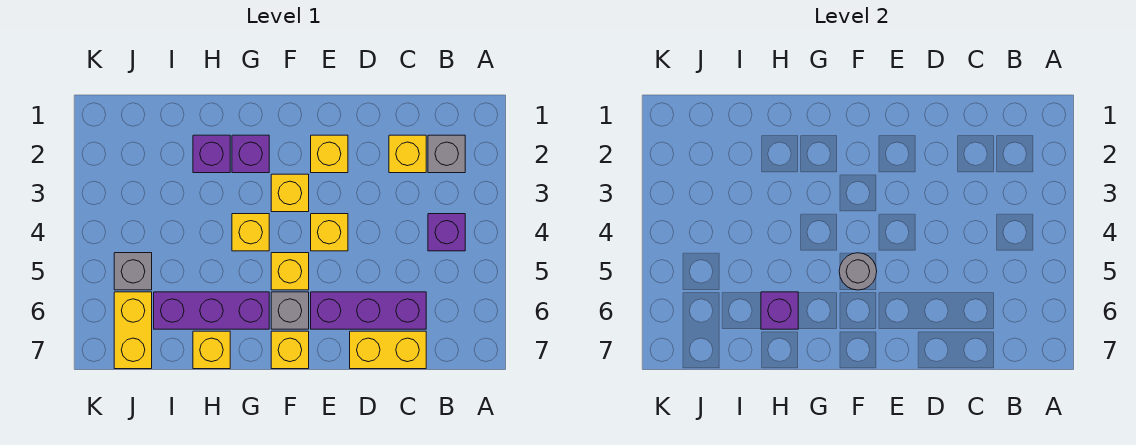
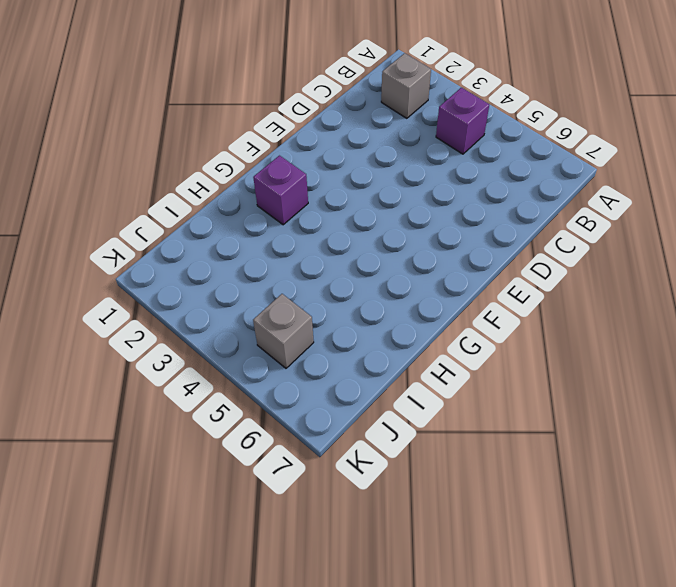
none -> yellow 1x1 brick [389,135,426,173]
none -> purple 1x3 brick [311,292,426,329]
none -> yellow 1x2 brick [350,331,426,369]

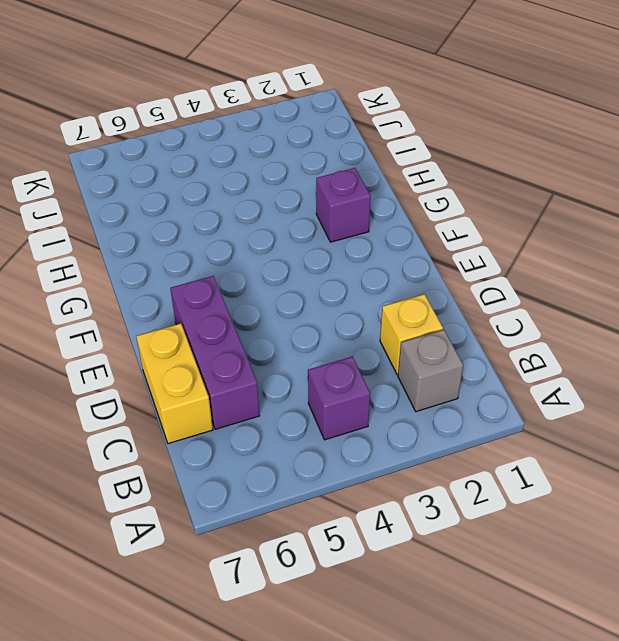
none -> yellow 1x1 brick [311,135,348,173]
none -> yellow 1x1 brick [311,214,348,251]
none -> yellow 1x1 brick [271,174,309,212]

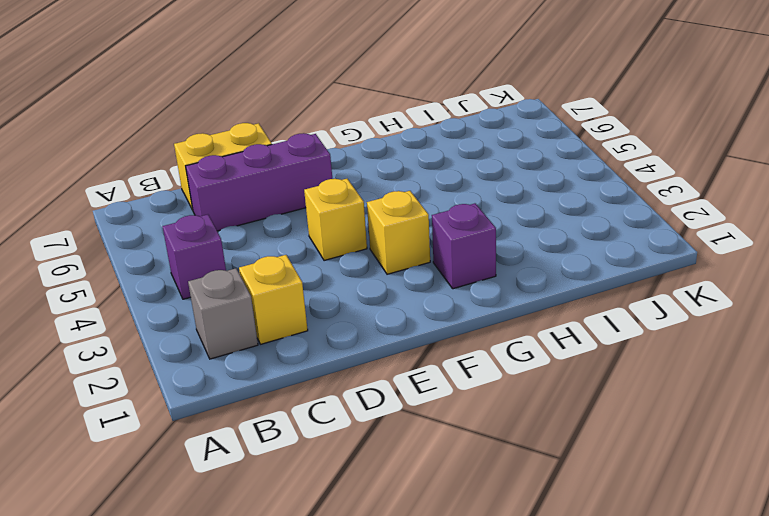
none -> yellow 1x1 brick [311,135,348,173]
none -> yellow 1x1 brick [271,253,309,290]
none -> grey 1x1 brick [271,292,309,329]

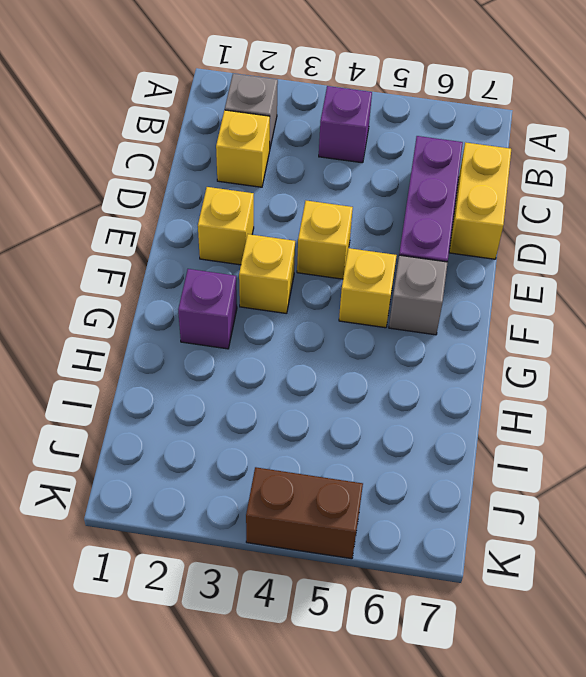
brown 1x2 brick [246,467,363,559] -> none
none -> yellow 1x1 brick [271,331,309,369]
none -> yellow 1x1 brick [232,214,269,251]
none -> purple 1x3 brick [154,292,269,329]

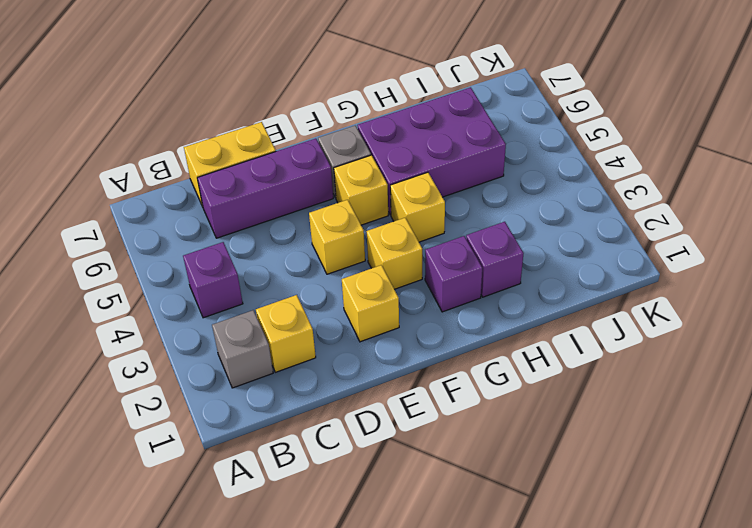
purple 2x3 brick [357,87,506,215] -> purple 1x3 brick [154,292,269,329]
none -> yellow 1x1 brick [271,331,309,369]
none -> yellow 1x1 brick [193,331,230,369]
none -> grey 1x1 brick [114,253,152,290]

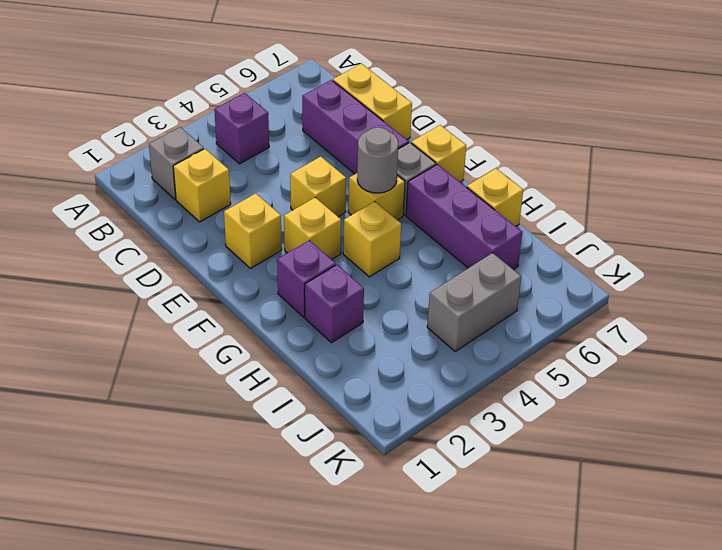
grey 1x2 brick [427,253,521,351] -> grey 1x1 brick [114,253,152,290]
none -> yellow 1x2 brick [114,292,152,369]
none -> purple 1x1 brick [761,292,798,329]

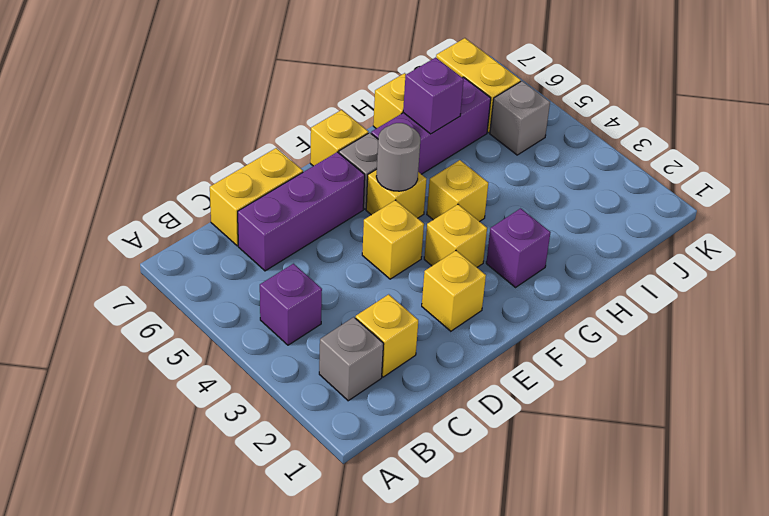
none -> purple 1x1 brick [193,135,230,173]

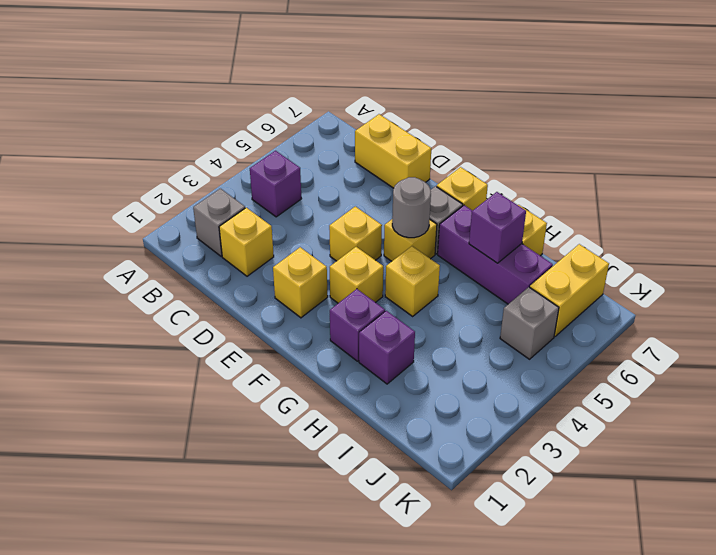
none -> purple 1x3 brick [311,292,426,329]

